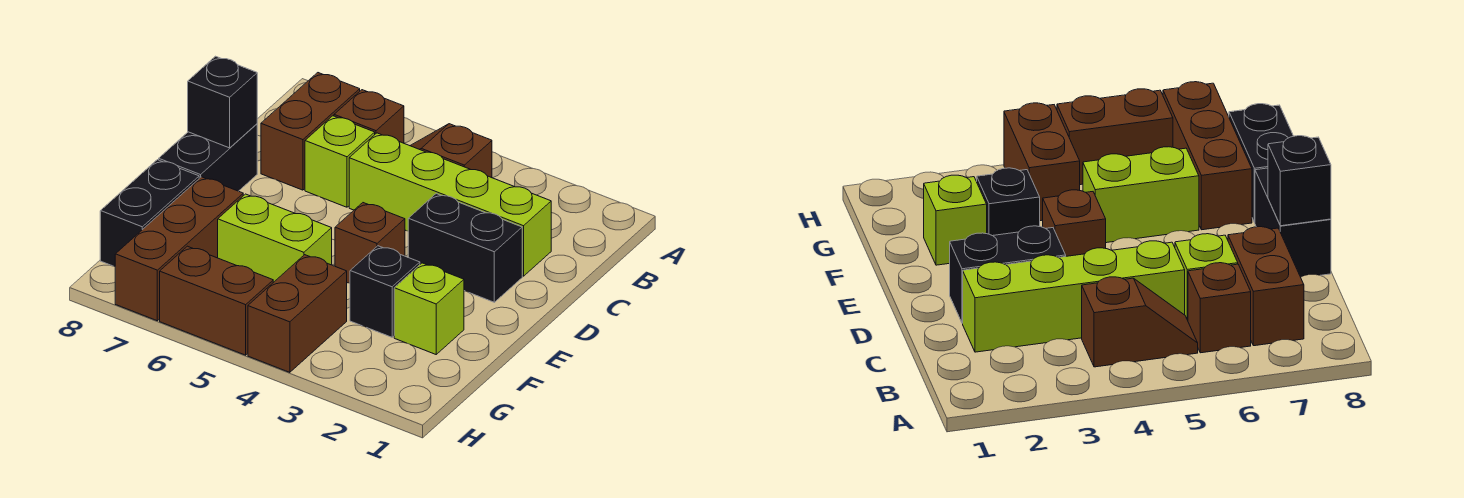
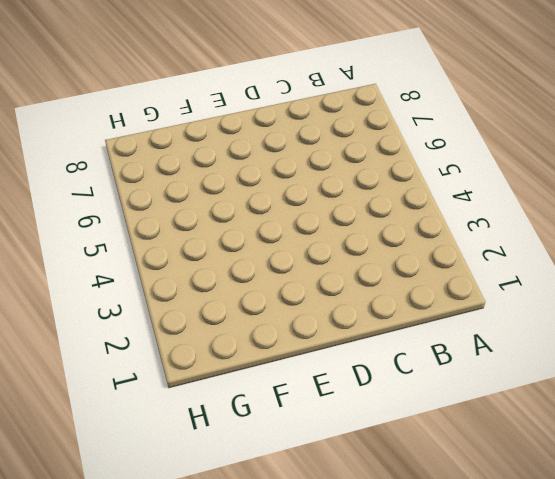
none -> brown 1x2 slope [410,124,492,178]
none -> brown 1x1 brick [334,90,404,143]
none -> brown 1x2 brick [261,73,360,190]

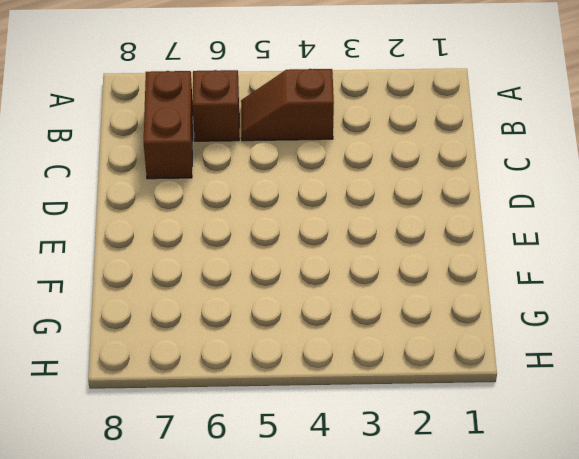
none -> lime 1x4 brick [349,133,551,276]
none -> lime 1x1 brick [305,116,375,207]
none -> black 1x2 brick [408,194,522,302]

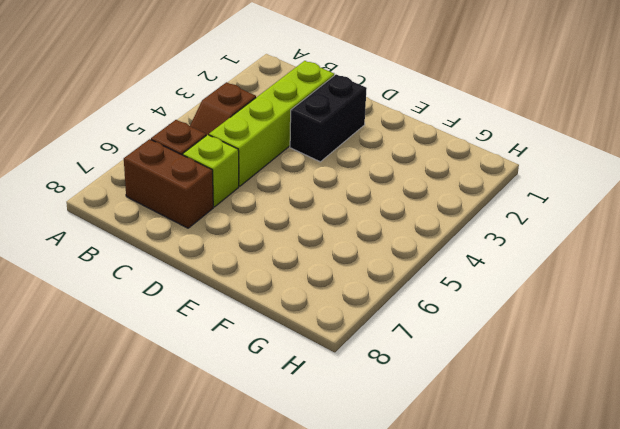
none -> black 1x2 brick [159,124,257,191]
none -> brown 1x1 brick [335,203,405,283]
none -> lime 1x1 brick [394,263,464,354]

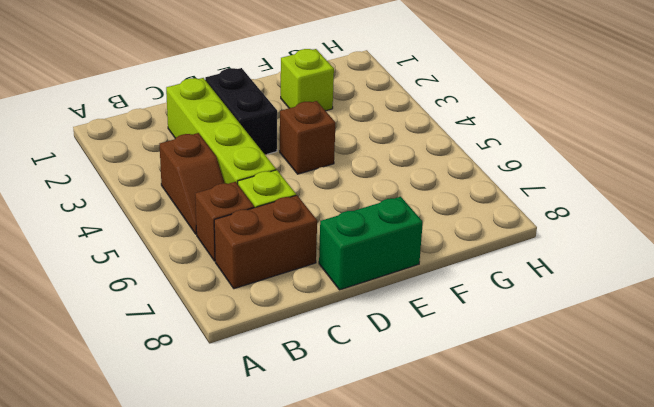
green 1x2 brick [319,197,423,290] -> black 1x2 brick [159,124,257,191]
none -> black 1x1 brick [350,246,420,337]
none -> lime 1x2 brick [218,194,332,283]
none -> brown 1x3 brick [115,177,243,321]

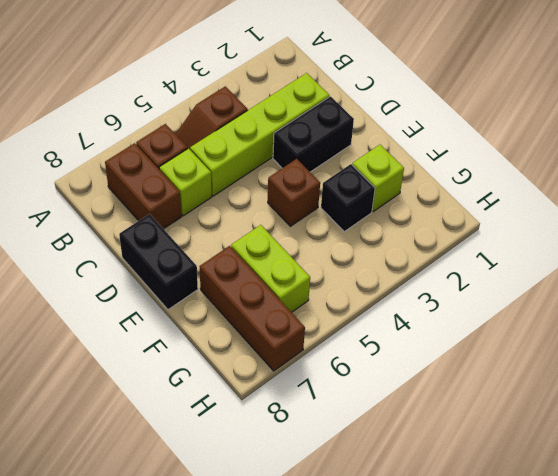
lime 1x2 brick [231,225,310,312] -> lime 1x2 brick turned to [218,194,332,283]
none -> black 1x2 brick [100,160,199,267]
none -> brown 1x2 brick [248,255,347,372]
none -> brown 1x2 brick [160,246,273,355]

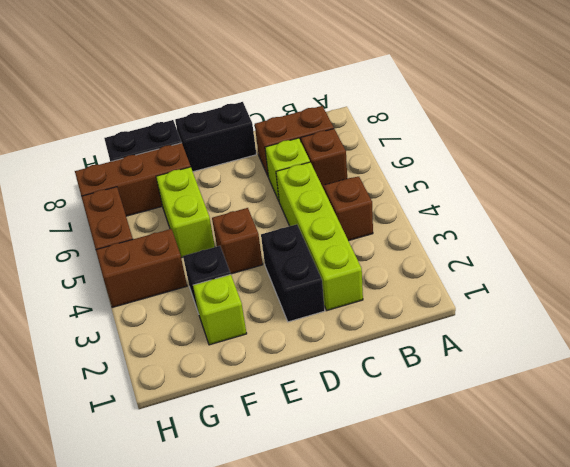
none -> black 1x1 brick [188,56,257,148]

